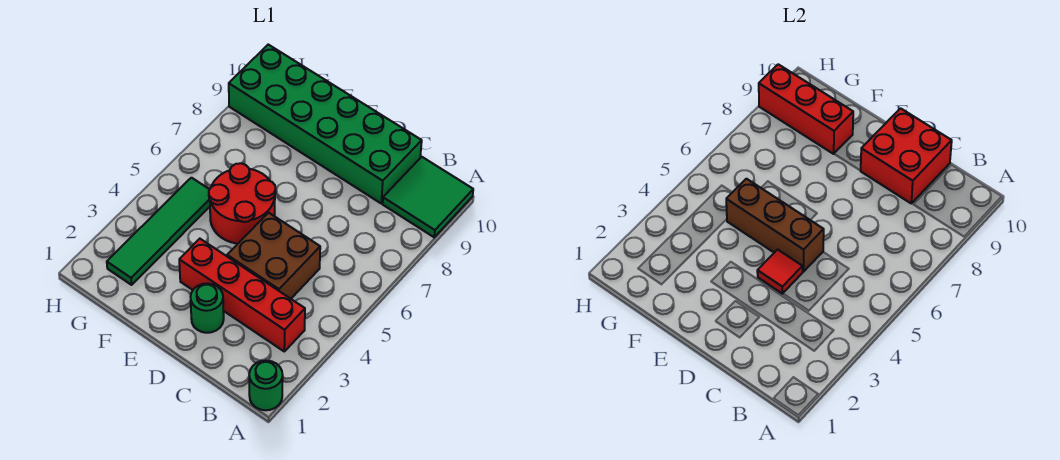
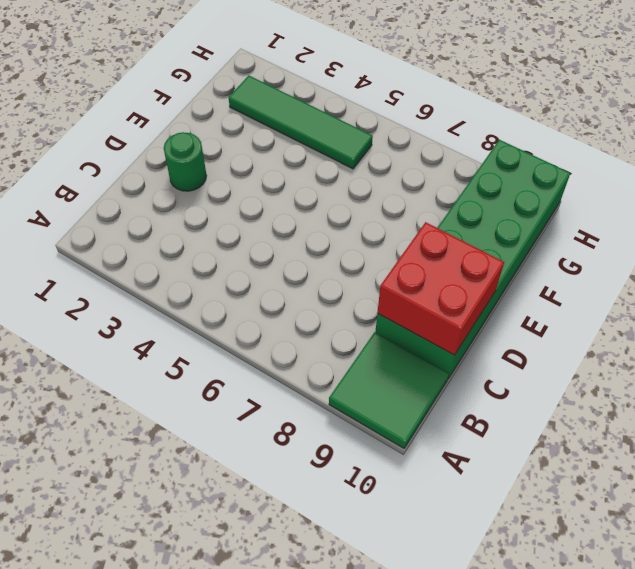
none -> green 1x1 round brick [249,361,283,410]
none -> red 1x4 brick [179,239,305,351]
none -> brown 2x2 brick [227,213,320,299]

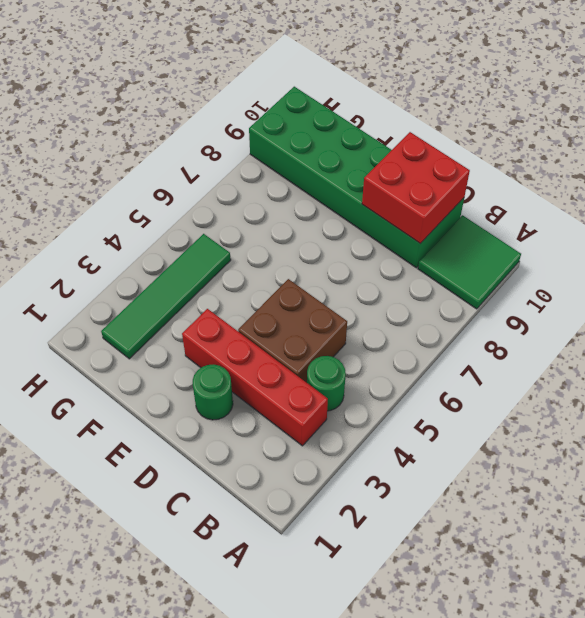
green 1x1 round brick [307,356,346,411] -> green 1x1 round brick moved to [249,361,283,410]
none -> red 2x2 round brick [209,163,276,244]
none -> red 1x1 tile [757,250,803,294]
none -> brown 1x3 brick [726,179,824,272]

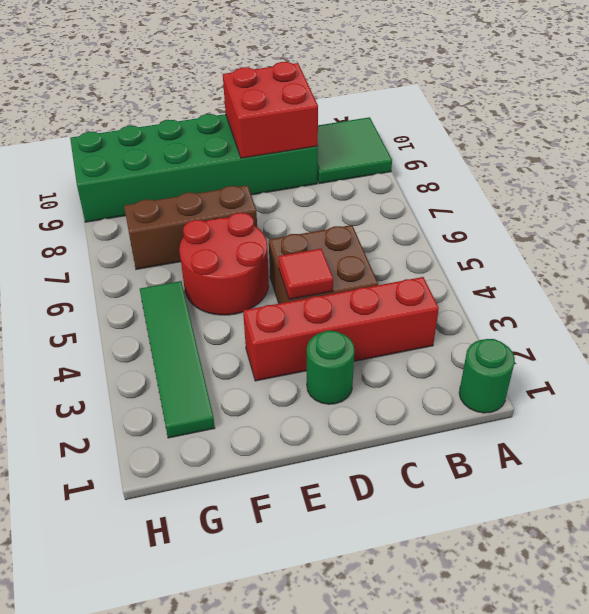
brown 1x3 brick [124,185,257,269] -> brown 1x3 brick moved to [726,179,824,272]
none -> red 1x3 brick [759,64,853,154]

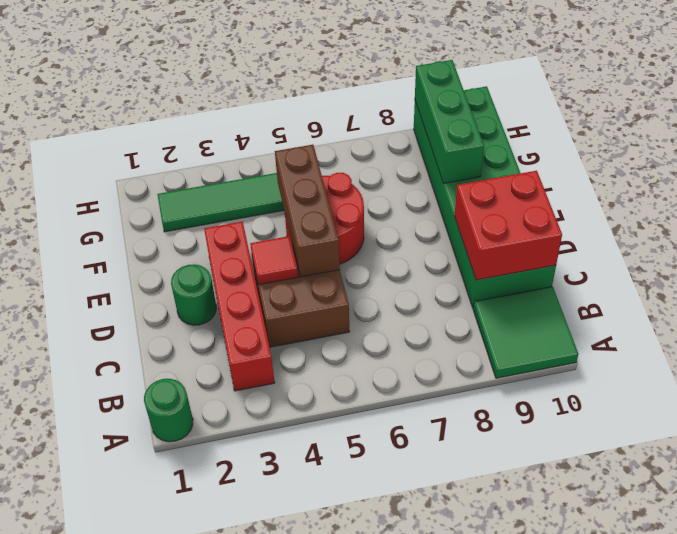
green 1x3 brick [415,60,484,183] -> red 1x3 brick [759,64,853,154]

